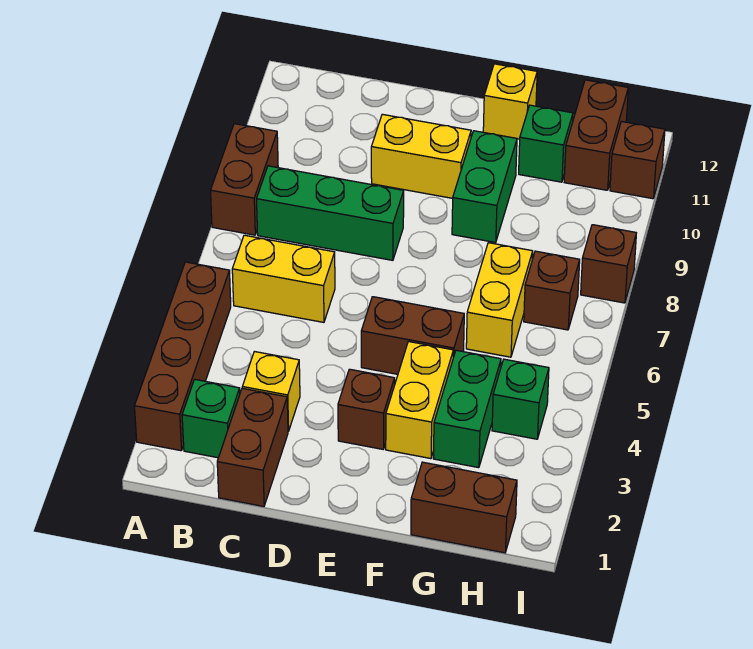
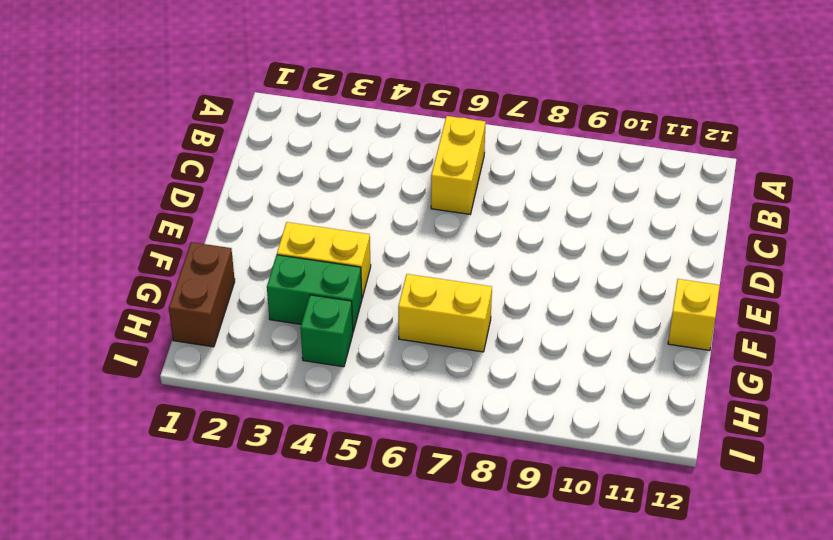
none -> brown 1x4 brick [135,262,231,451]
none -> brown 1x2 brick [211,124,278,235]
none -> green 1x1 brick [182,379,240,458]

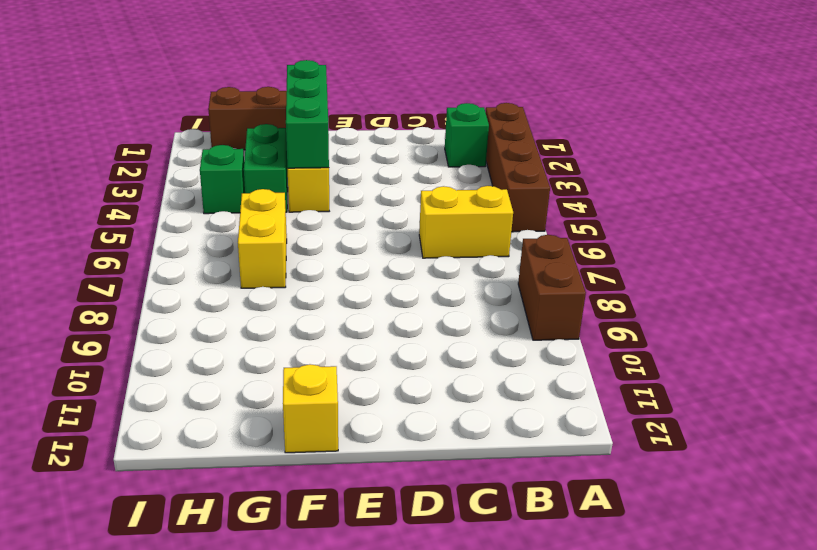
green 1x3 brick [286,60,329,168] -> green 1x3 brick turned to [257,166,404,260]
none -> brown 1x2 brick [217,388,288,506]
none -> yellow 1x1 brick [242,352,300,431]
none -> yellow 1x2 brick [371,114,471,198]

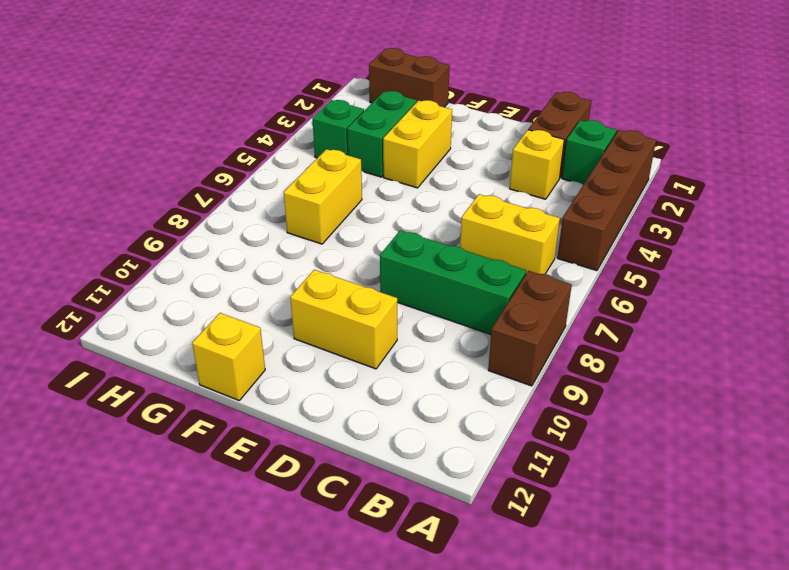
none -> brown 1x1 brick [338,369,395,449]
none -> brown 1x2 brick [361,297,464,374]
none -> green 1x2 brick [452,131,517,243]

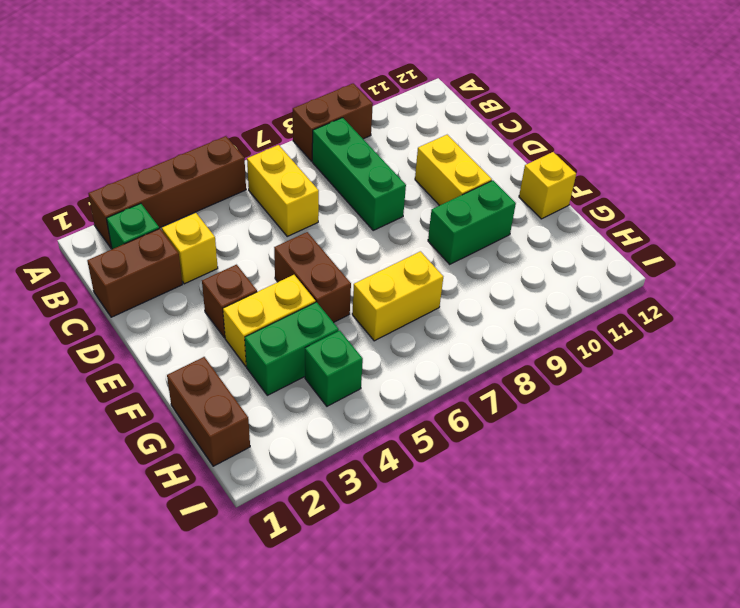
none -> green 1x1 brick [519,105,573,182]
none -> brown 1x1 brick [524,251,580,330]
none -> brown 1x2 brick [564,80,628,190]

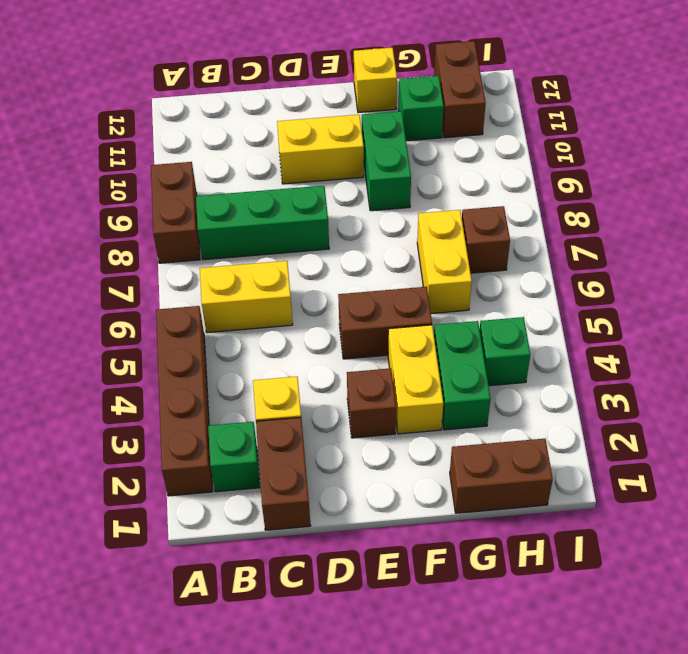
none -> brown 1x1 brick [581,225,636,303]
none -> brown 1x1 brick [610,121,665,199]

